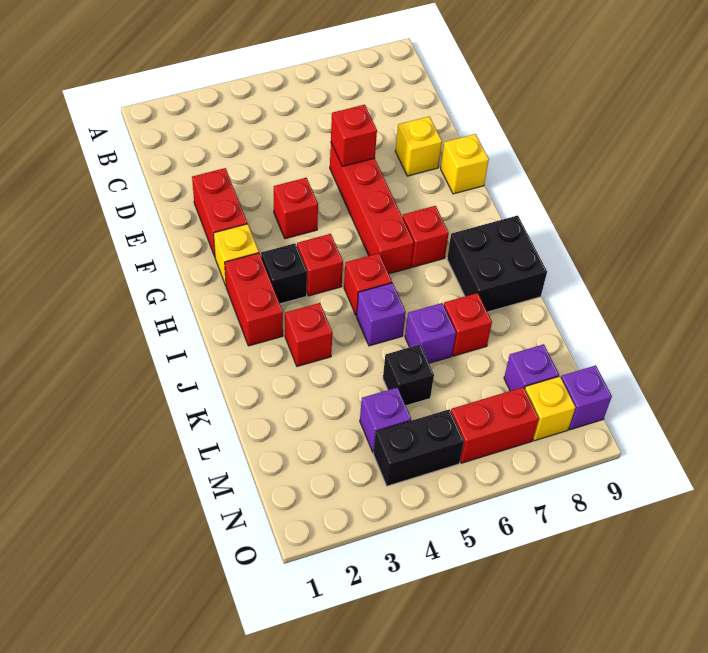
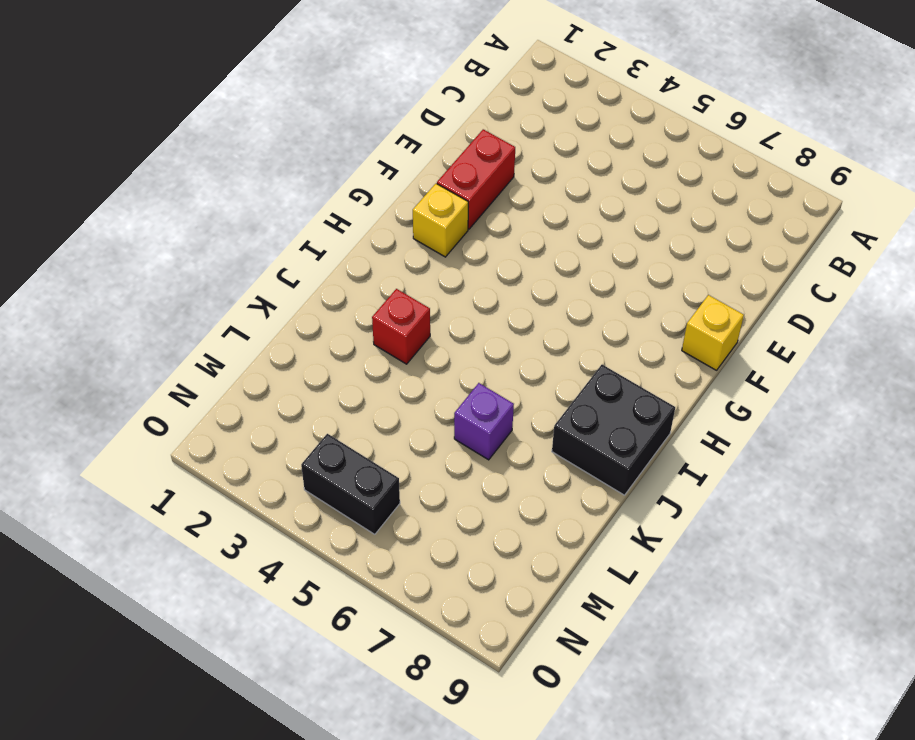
none -> red 1x4 brick [330,143,414,274]
none -> yellow 1x1 brick [395,117,442,176]
none -> red 1x1 brick [274,178,318,239]

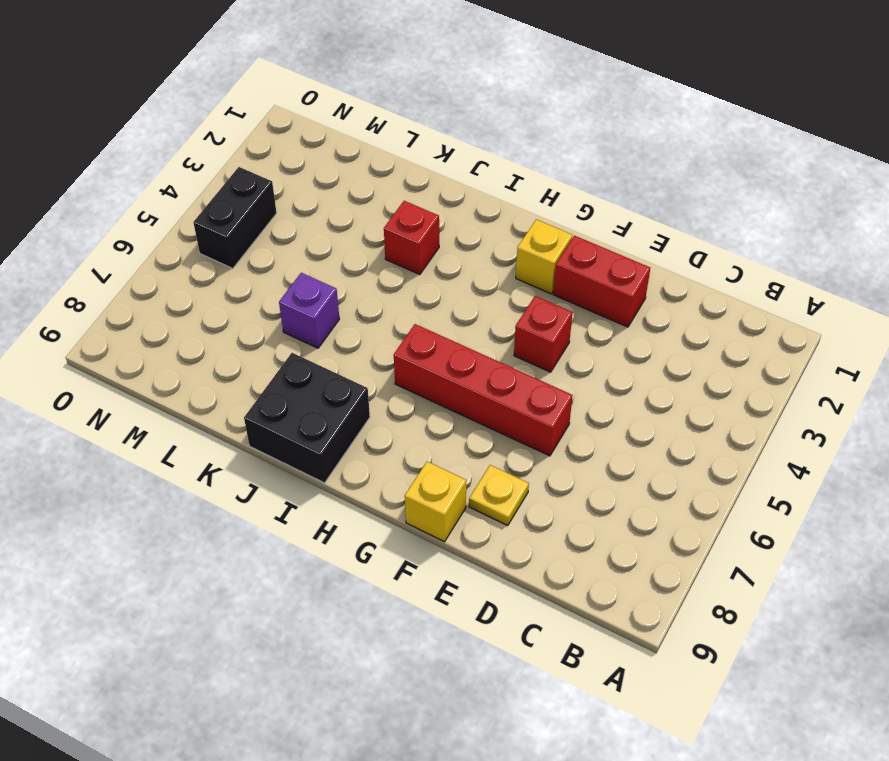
yellow 1x1 plate [469,465,529,526] -> yellow 1x1 brick [395,117,442,176]
none -> red 1x2 brick [225,253,283,346]
none -> black 1x1 brick [261,243,307,304]
none -> red 1x1 brick [297,234,343,296]

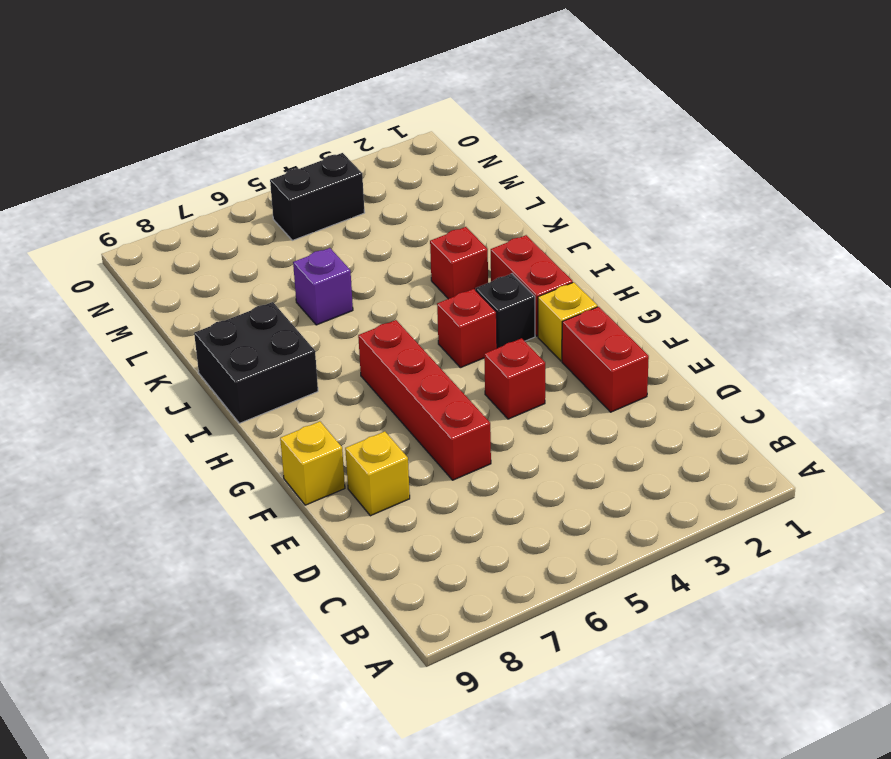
none -> red 1x1 brick [403,206,449,267]
none -> red 1x1 brick [344,253,392,316]
none -> purple 1x1 brick [357,283,406,346]

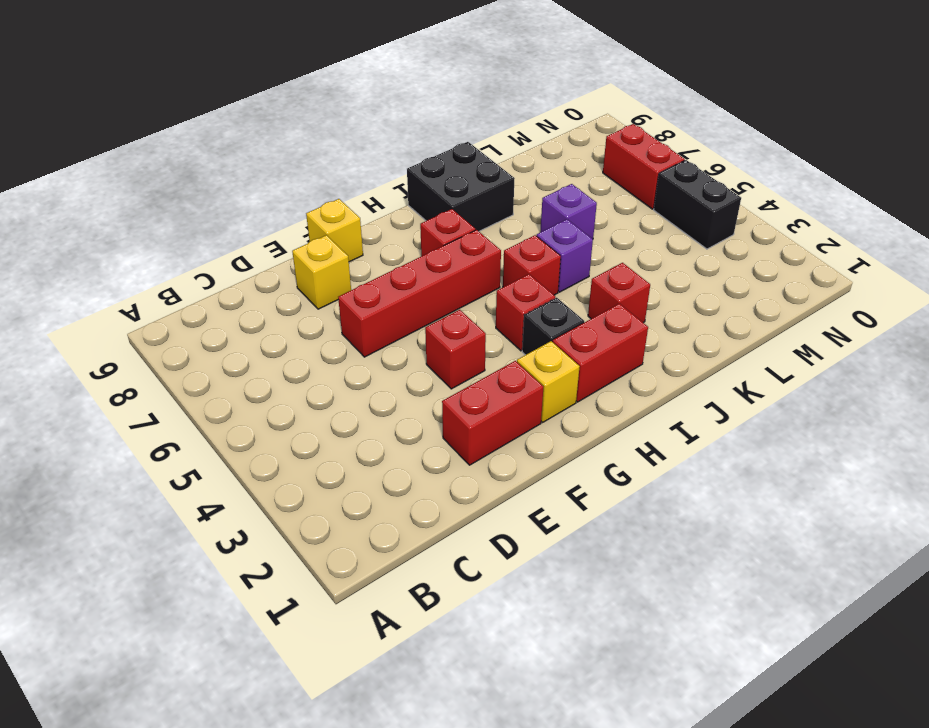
none -> red 1x1 brick [444,293,492,356]
none -> black 1x1 brick [383,345,434,406]
none -> purple 1x1 brick [360,387,411,452]

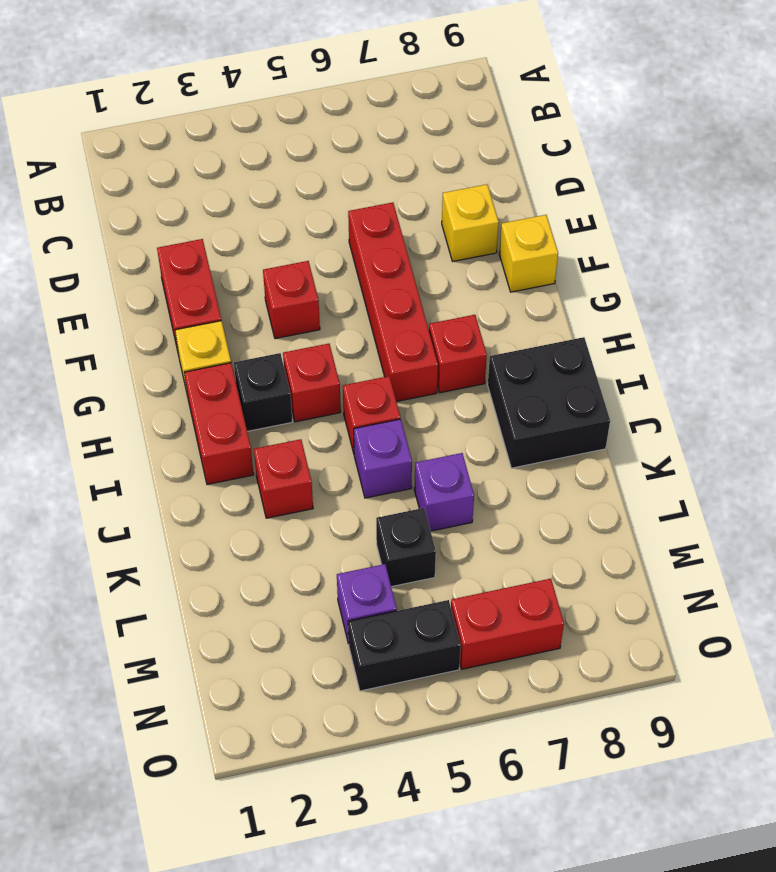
none -> red 1x1 brick [444,293,492,356]
none -> purple 1x1 brick [504,344,559,391]
none -> yellow 1x1 brick [525,376,575,441]

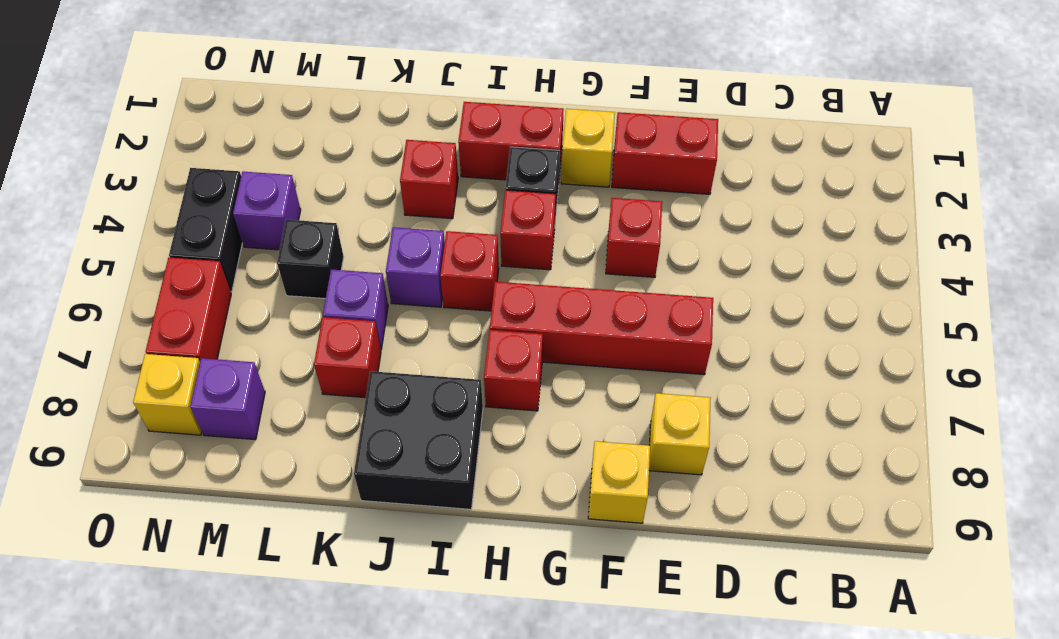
none -> purple 1x1 brick [561,365,612,430]
none -> red 1x1 brick [331,105,377,166]

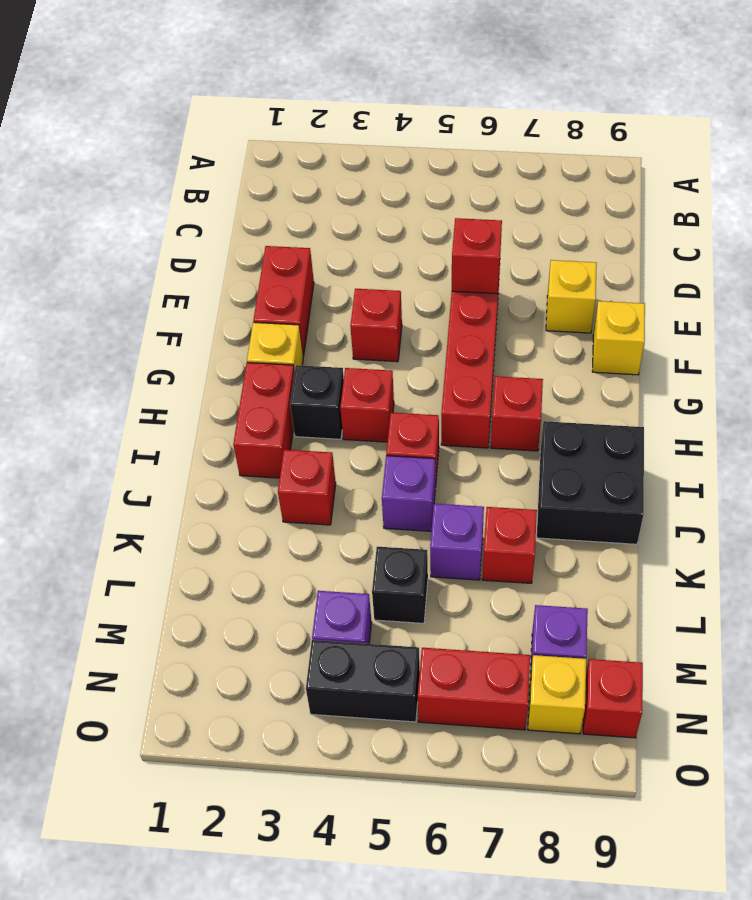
red 1x1 brick [583,659,643,738] -> purple 1x1 brick [561,365,612,430]

